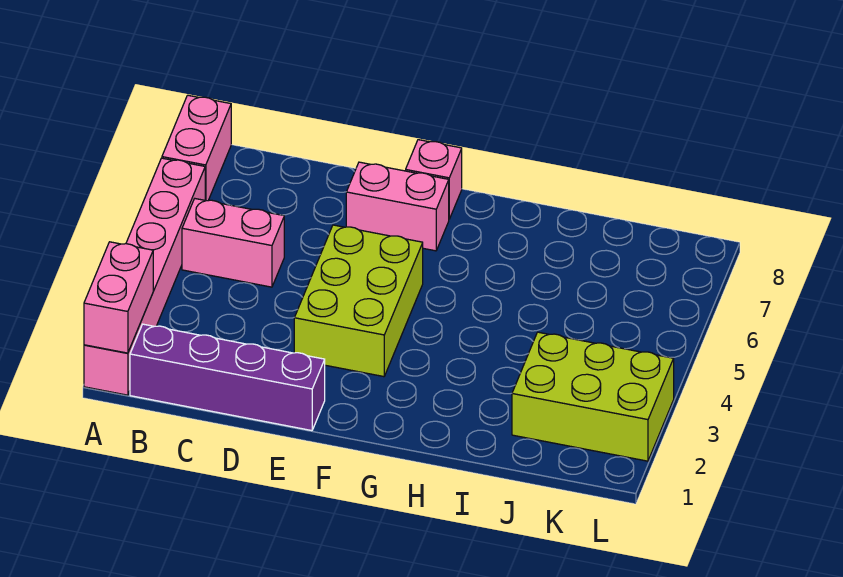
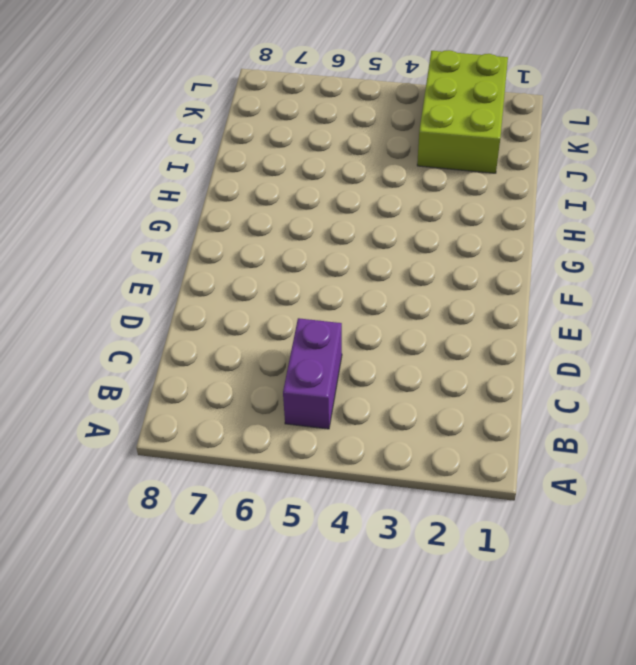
purple 1x2 brick [283,318,342,429] -> pink 1x2 brick [182,199,284,287]
none -> pink 1x6 brick [84,158,205,395]
none -> pink 1x2 brick [162,95,231,201]

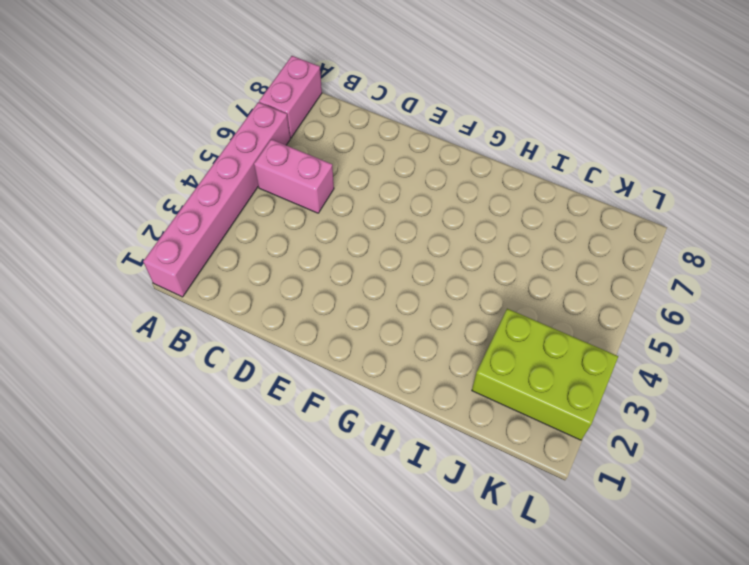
none -> purple 1x4 brick [130,324,325,431]
none -> lime 2x3 brick [294,225,423,377]

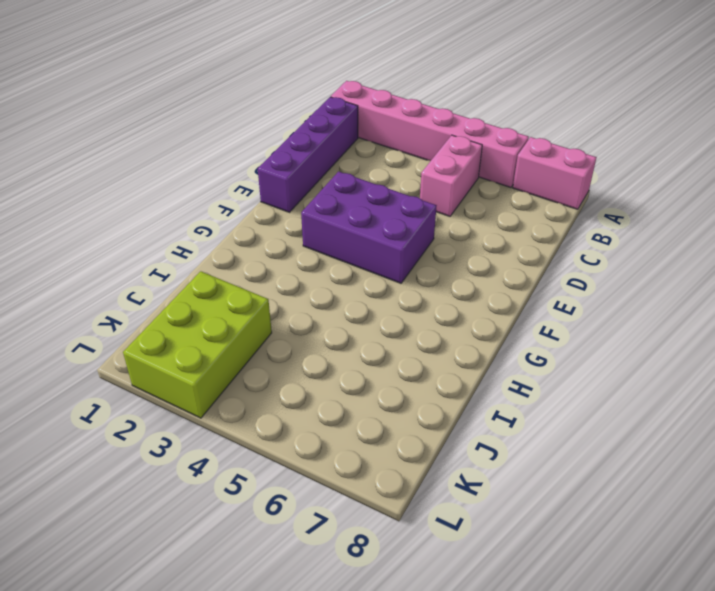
purple 2x3 brick [301,171,437,283] -> lime 2x3 brick [294,225,423,377]
none -> pink 1x2 brick [346,162,449,251]
none -> pink 1x1 brick [406,140,462,219]

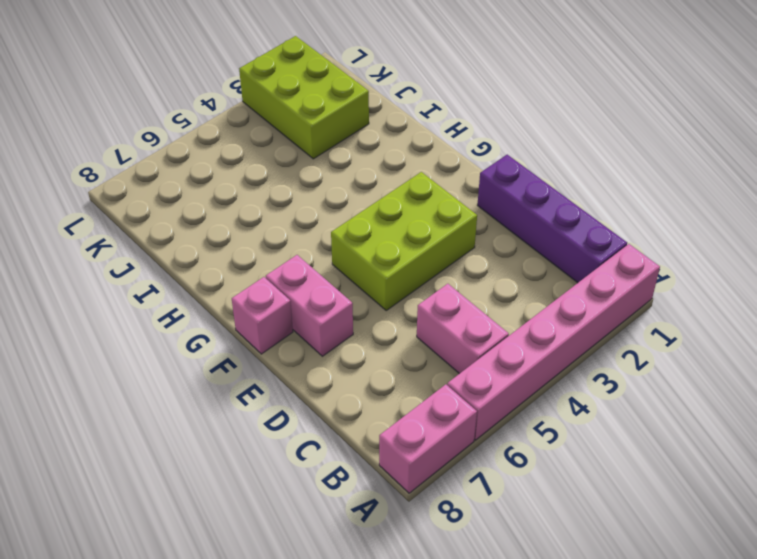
none -> pink 1x2 brick [84,242,153,353]

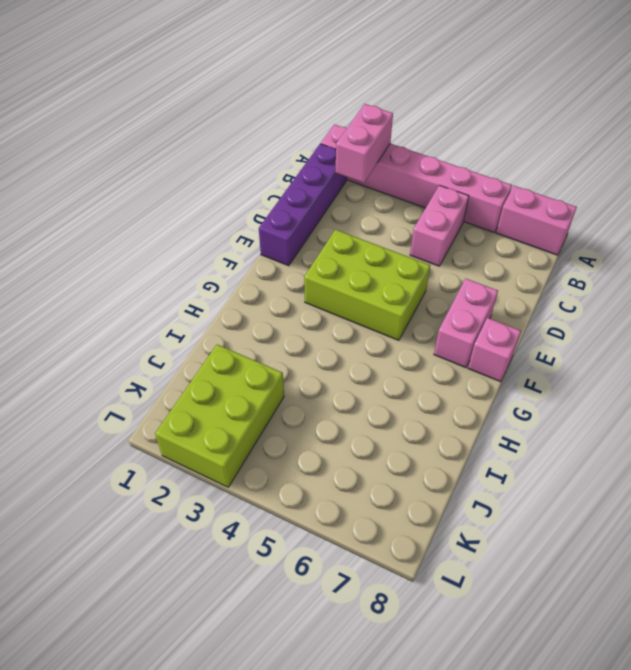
pink 1x2 brick [335,104,393,183] -> pink 1x2 brick turned to [84,242,153,353]

